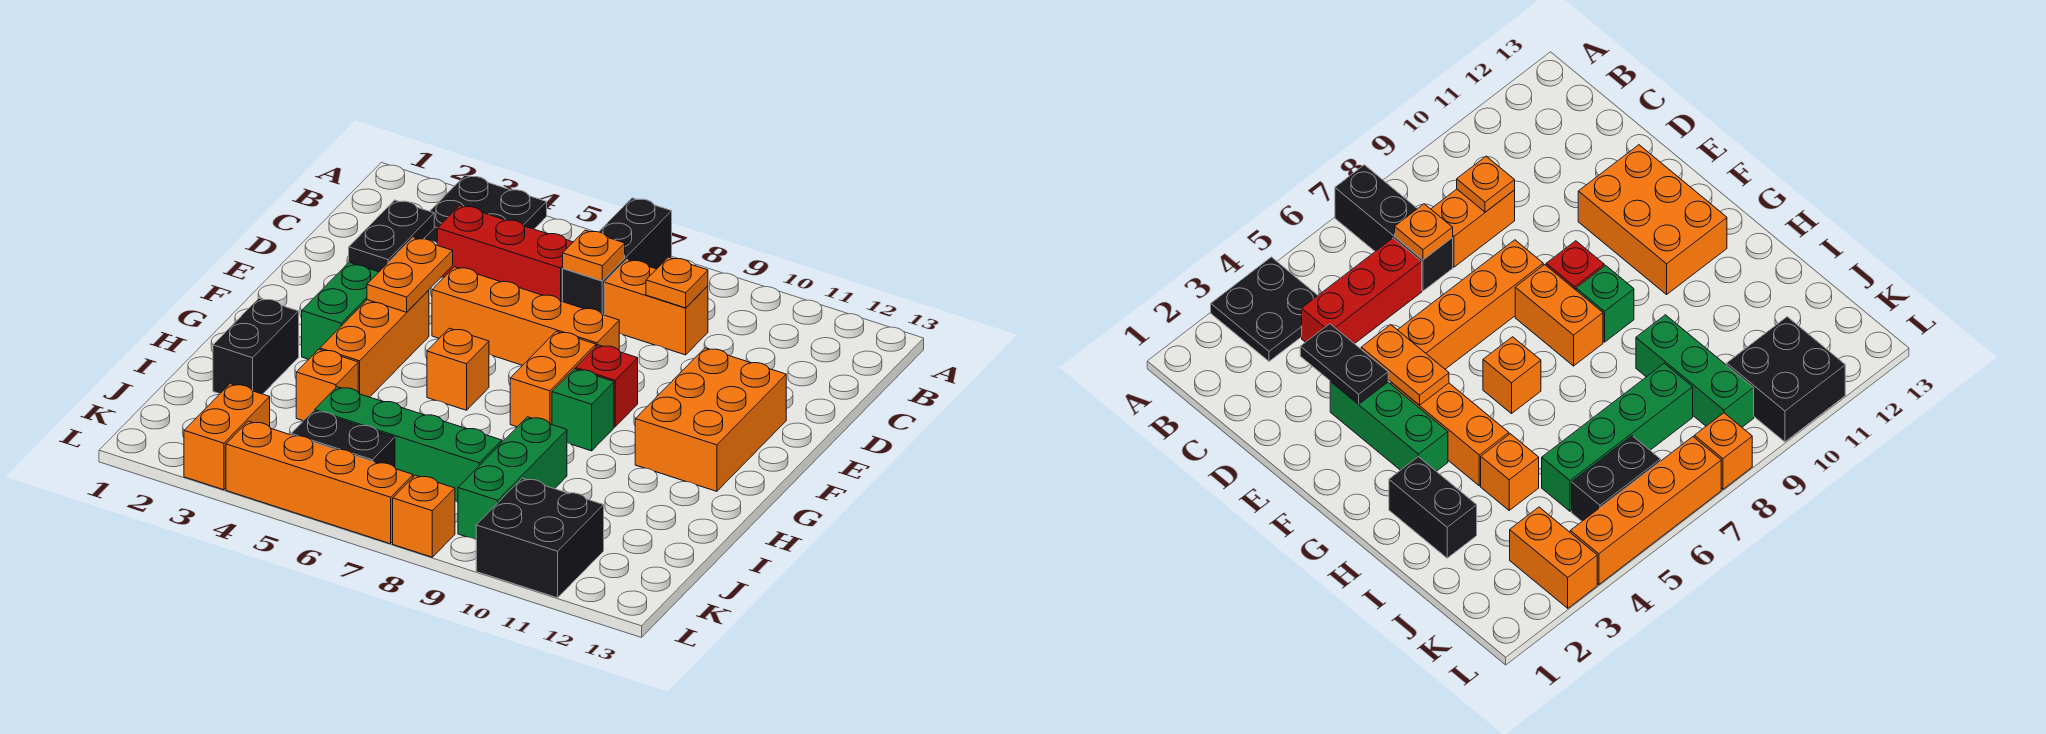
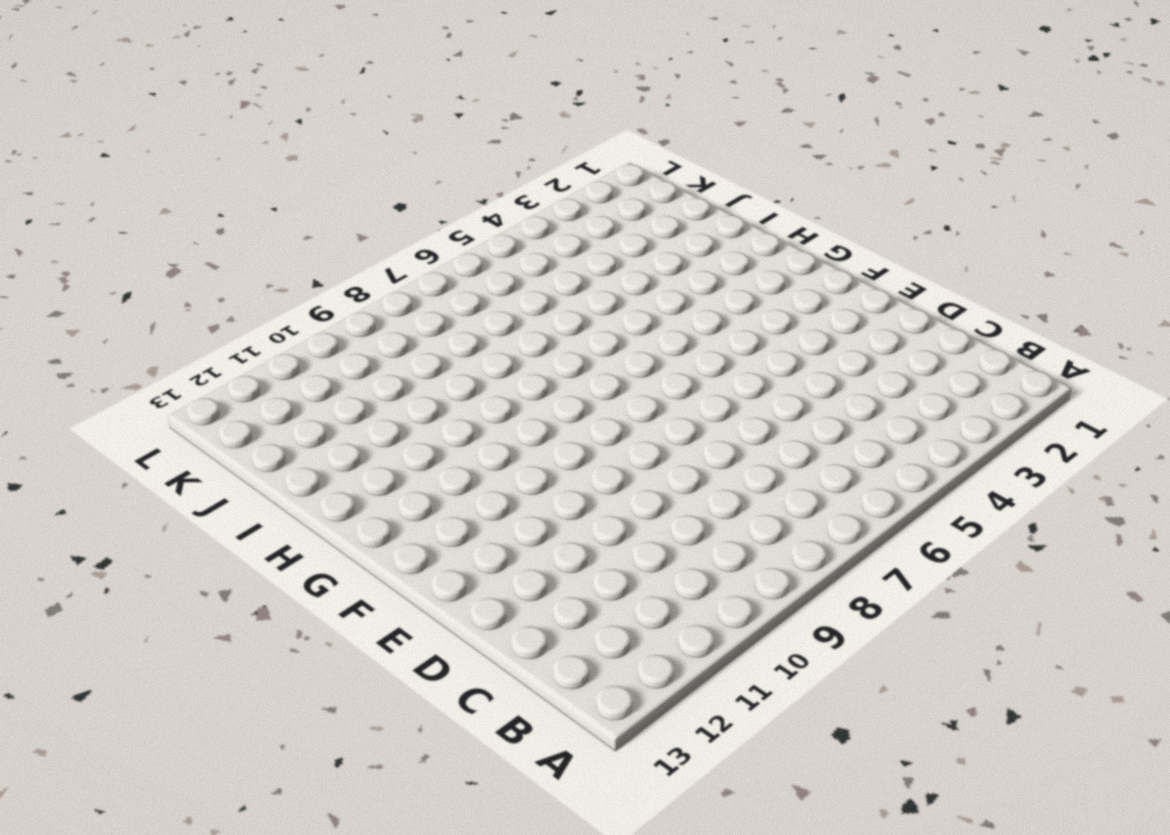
none -> black 2x2 plate [424,175,547,242]
none -> black 1x3 brick [563,198,672,315]
none -> red 1x3 brick [437,205,573,302]

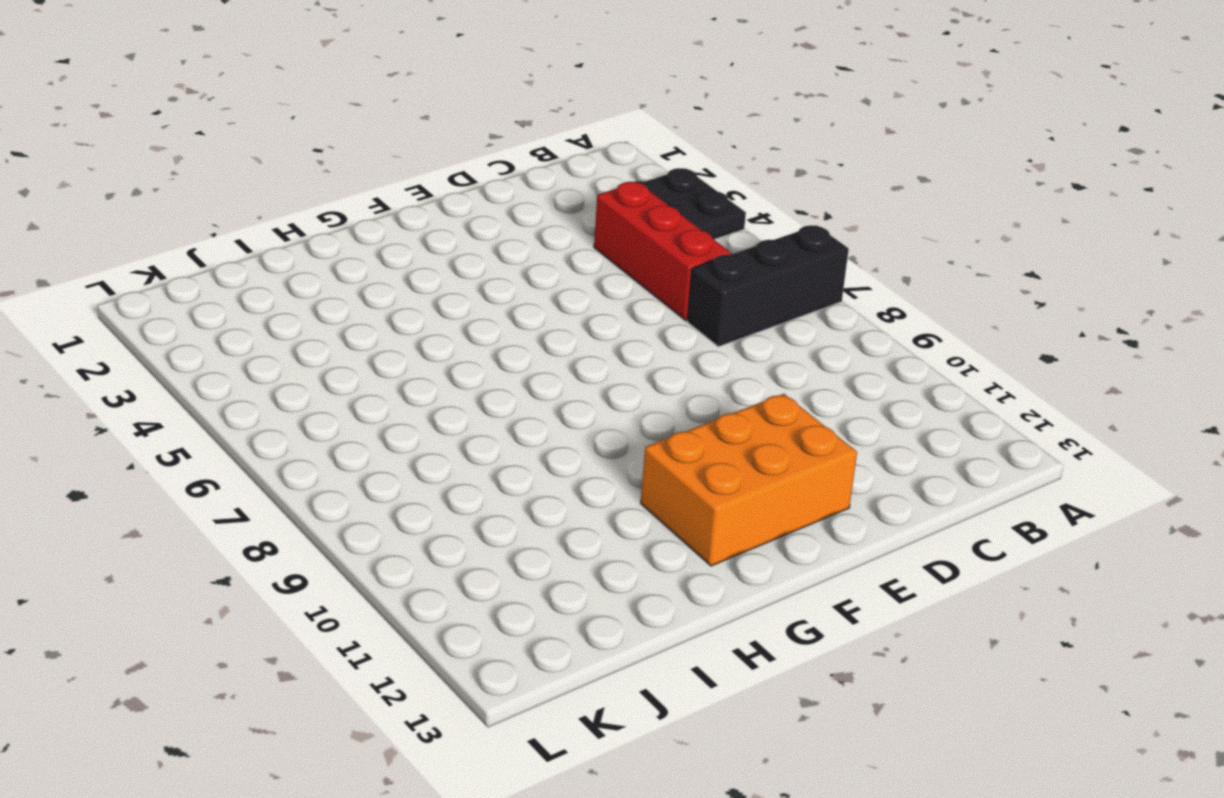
none -> orange 1x2 brick [604,260,708,355]
none -> green 1x3 brick [302,262,379,359]
none -> orange 1x4 brick [432,267,619,365]

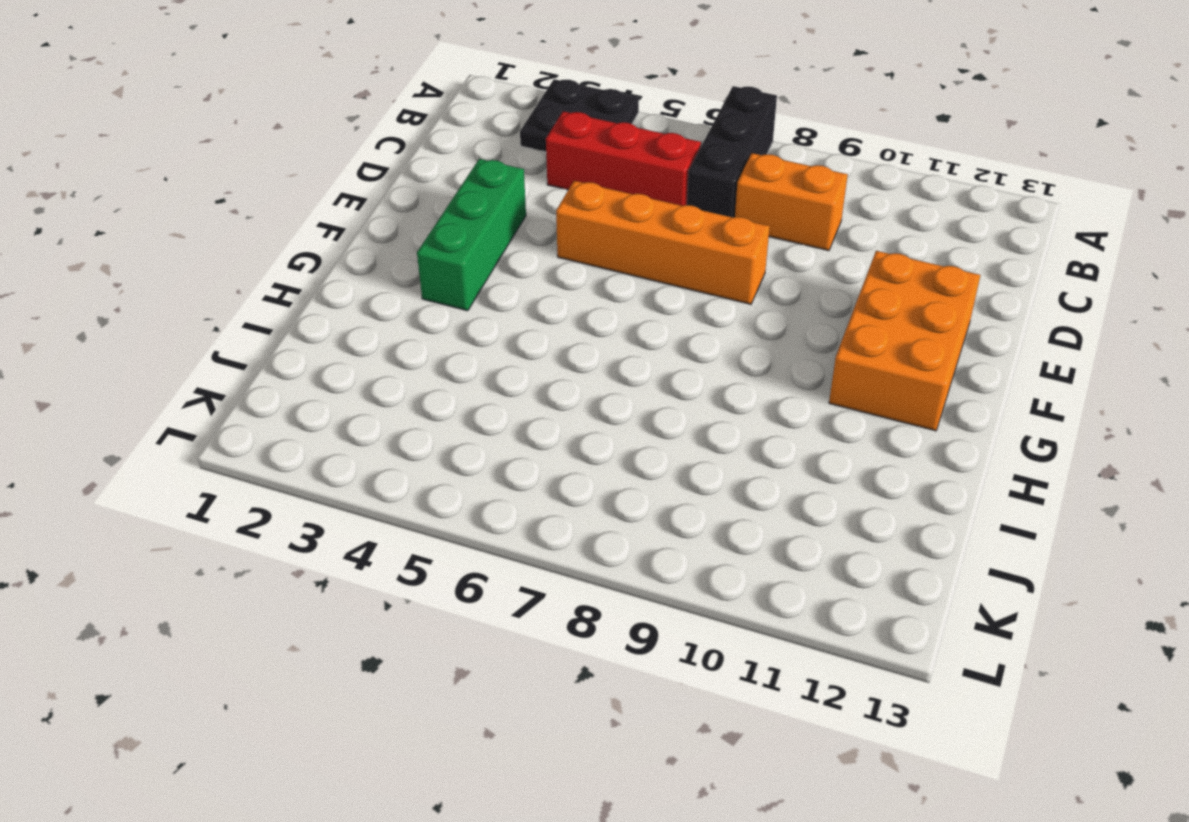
none -> orange 1x3 brick [320,290,429,397]
none -> orange 1x2 brick [510,331,596,427]
none -> red 1x1 brick [576,345,638,427]

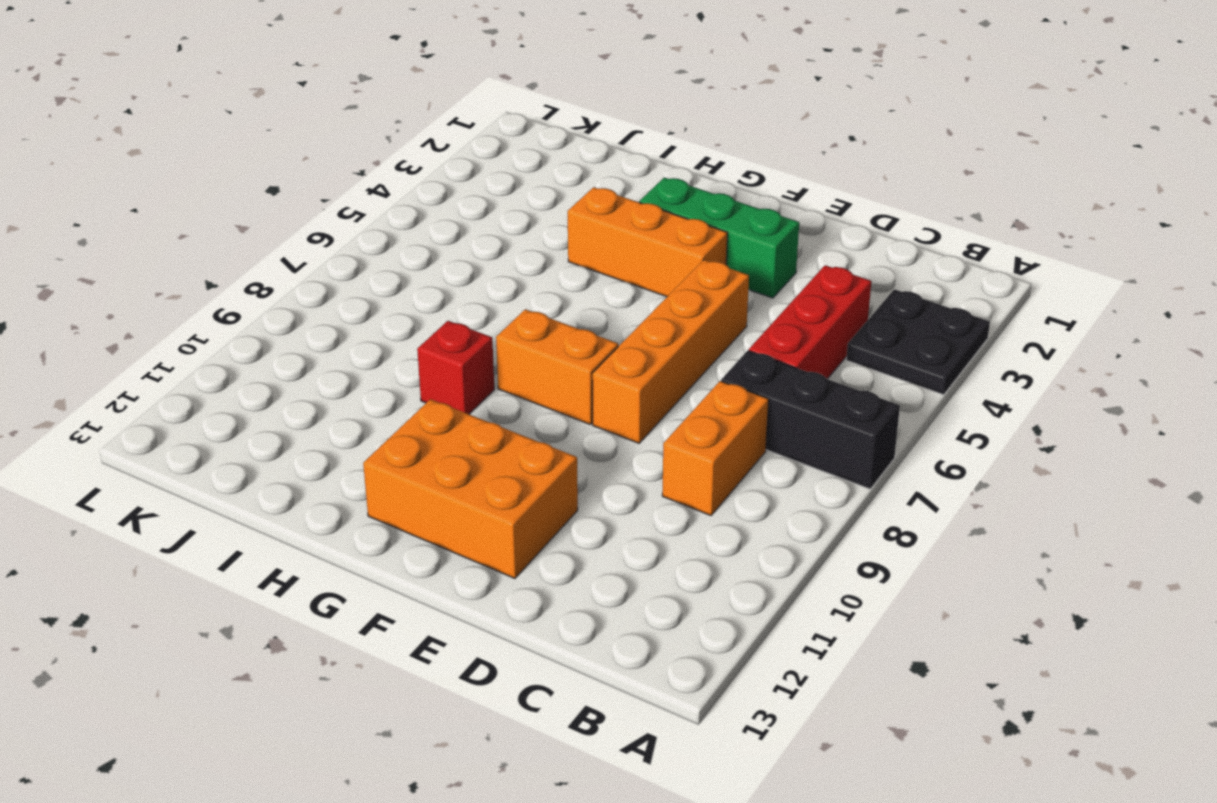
red 1x1 brick [417,321,494,414] -> red 1x1 brick moved to [576,345,638,427]
none -> orange 1x1 brick [427,328,489,410]
none -> green 1x1 brick [552,369,614,451]
none -> black 1x2 brick [213,298,299,394]

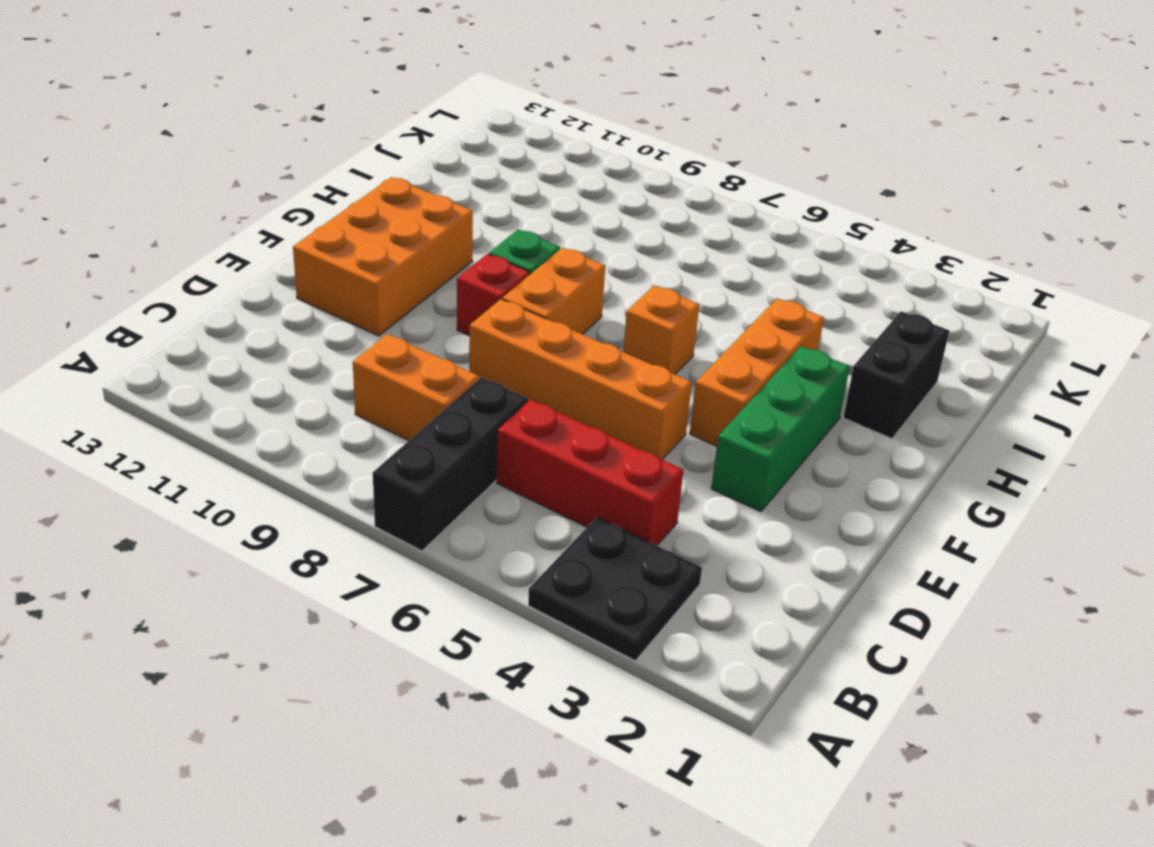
none -> orange 1x1 brick [296,349,358,421]
none -> green 1x3 brick [458,417,567,539]
none -> green 1x4 brick [315,387,502,502]

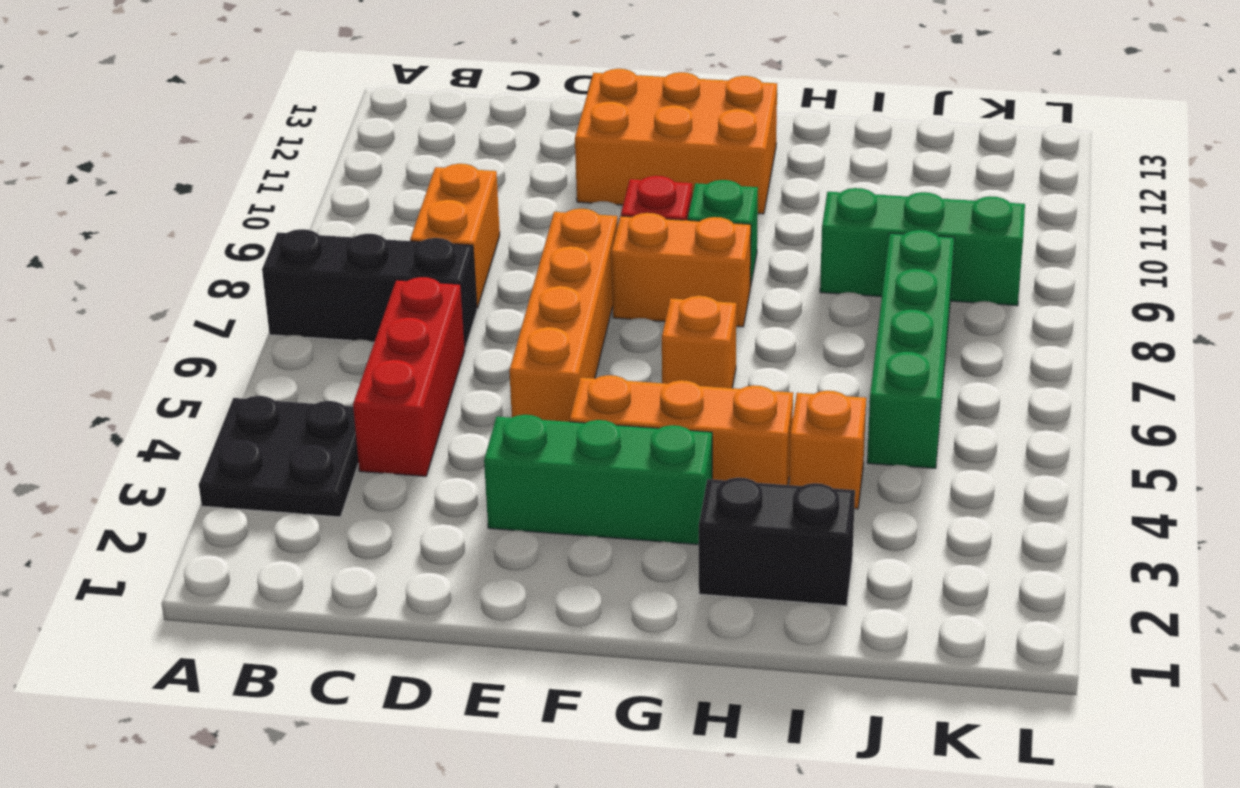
none -> orange 1x2 brick [184,384,270,490]
none -> black 1x2 brick [291,411,395,467]
none -> black 2x2 brick [476,478,604,598]

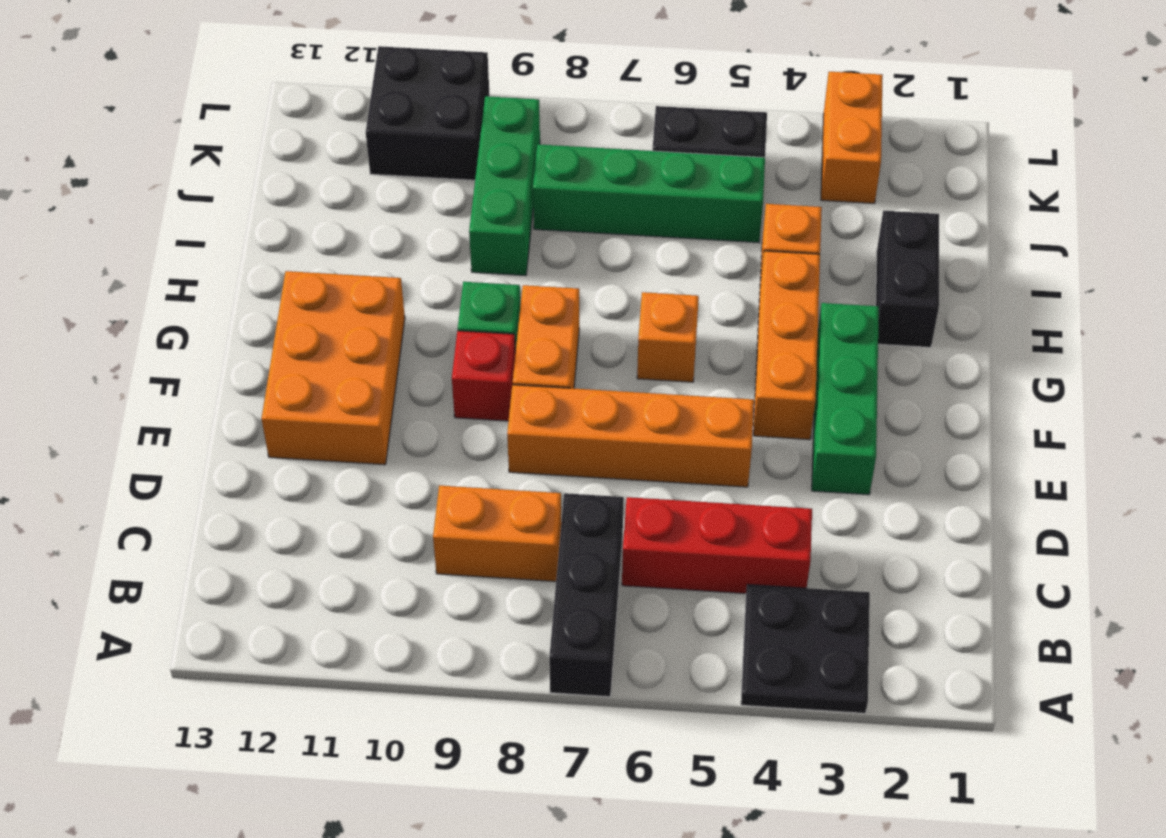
none -> orange 1x4 brick [226,421,413,544]
none -> orange 1x1 brick [393,475,455,557]
none -> orange 1x1 plate [563,230,625,281]

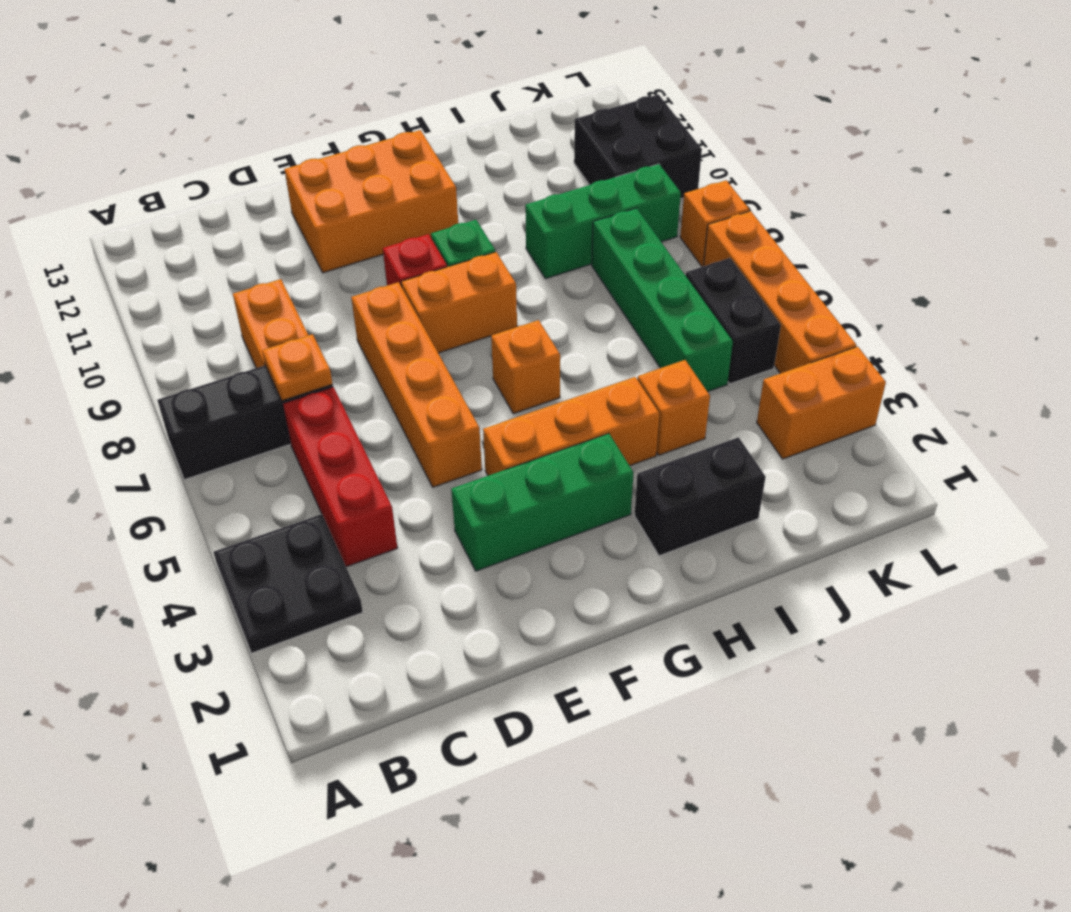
none -> orange 1x1 plate [646,257,708,308]
none -> black 1x2 plate [349,200,434,272]
none -> orange 1x2 plate [367,238,453,312]

